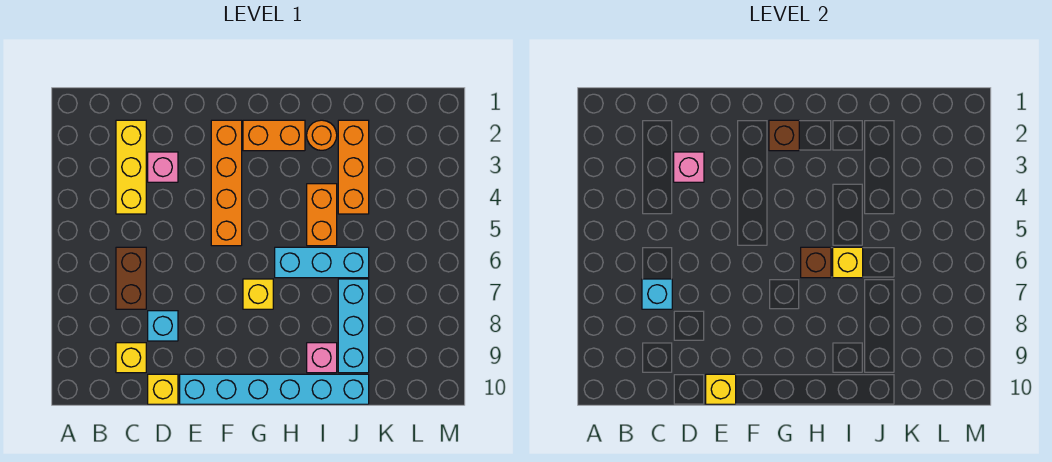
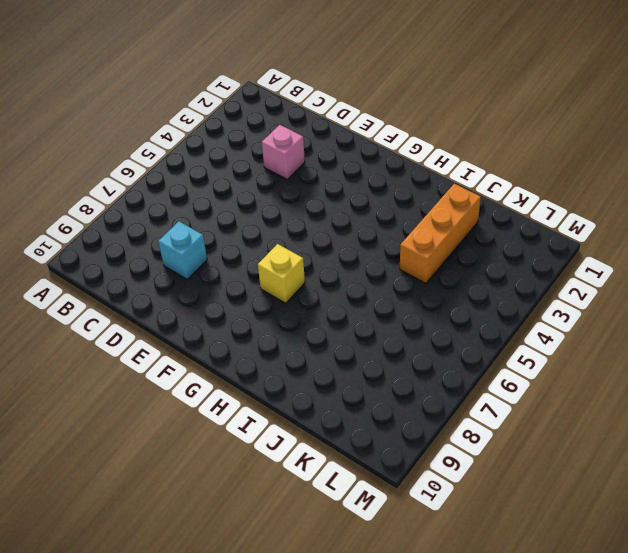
none -> yellow 1x3 brick [116,120,146,214]
none -> brown 1x2 brick [116,247,146,309]
none -> yellow 1x1 brick [116,343,146,373]

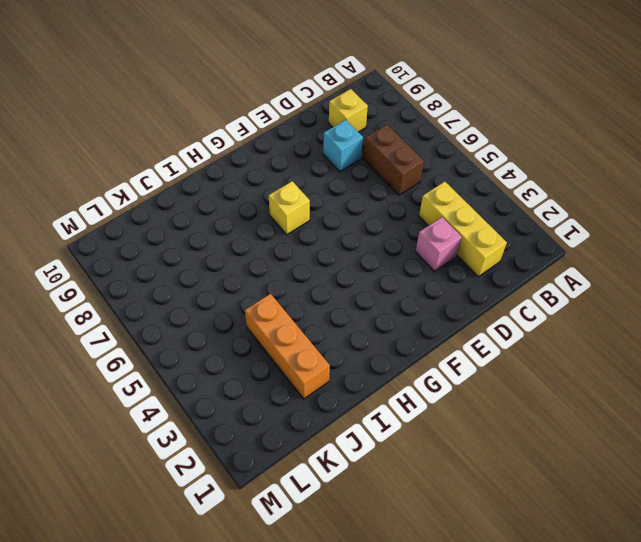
none -> yellow 1x1 brick [148,374,178,404]
none -> cyan 1x6 brick [180,374,369,404]
none -> orange 1x4 brick [211,120,242,246]

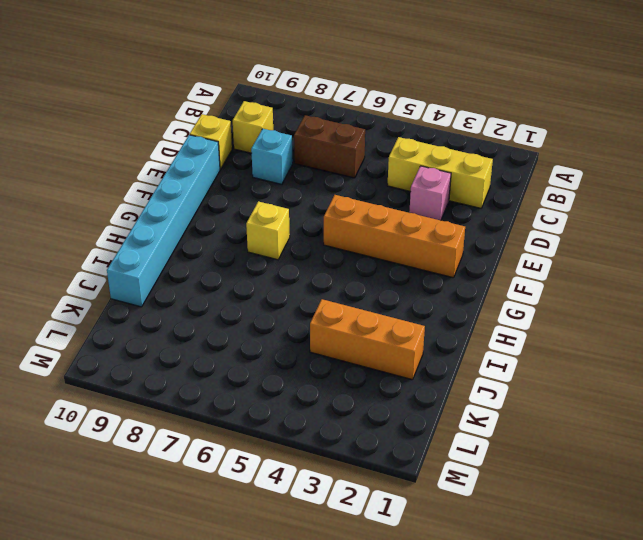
none -> orange 1x2 brick [243,120,305,151]
none -> cyan 1x3 brick [275,247,369,278]
none -> orange 1x1 round brick [307,120,337,150]

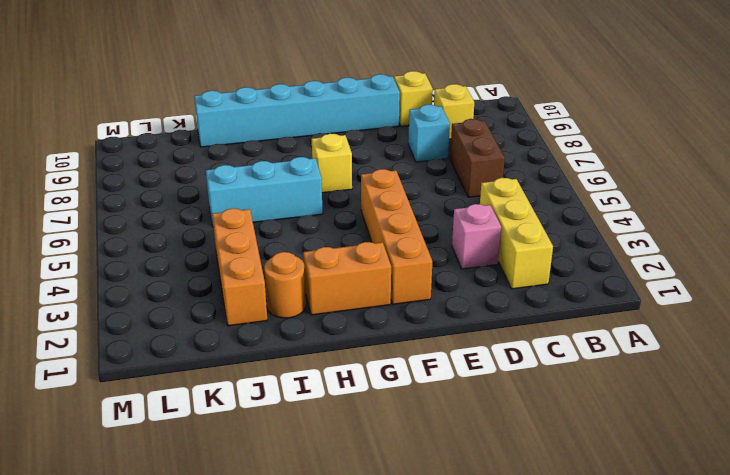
none -> orange 1x2 brick [307,184,337,246]
none -> pink 1x1 brick [307,343,337,373]
none -> cyan 1x3 brick [338,279,369,373]

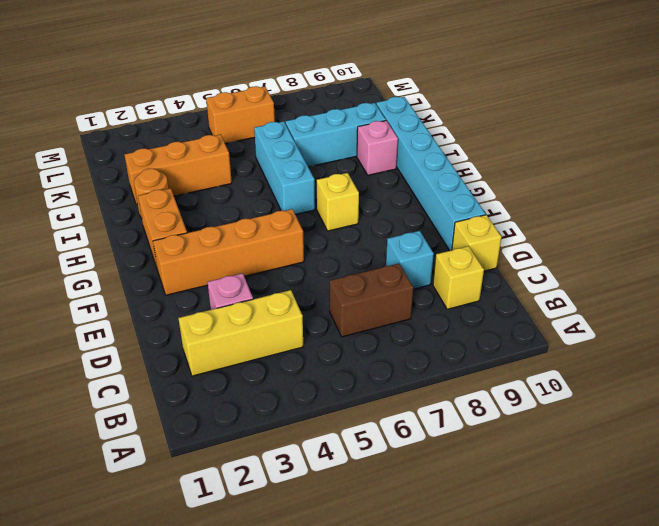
orange 1x2 brick [206,86,275,144] -> orange 1x2 brick moved to [307,184,337,246]
none -> cyan 1x1 brick [642,279,672,309]
none -> pink 1x1 brick [674,152,704,182]
none -> yellow 1x1 brick [706,374,736,404]

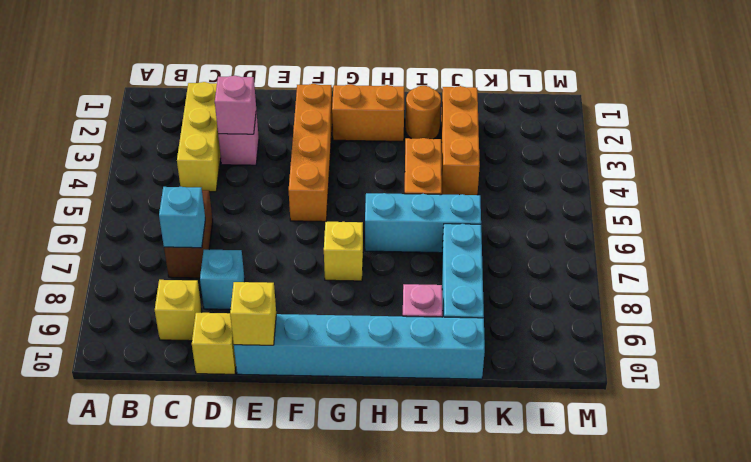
none -> brown 1x1 brick [769,120,799,151]
none -> brown 1x1 brick [801,247,831,278]
none -> yellow 1x1 brick [833,247,863,278]

